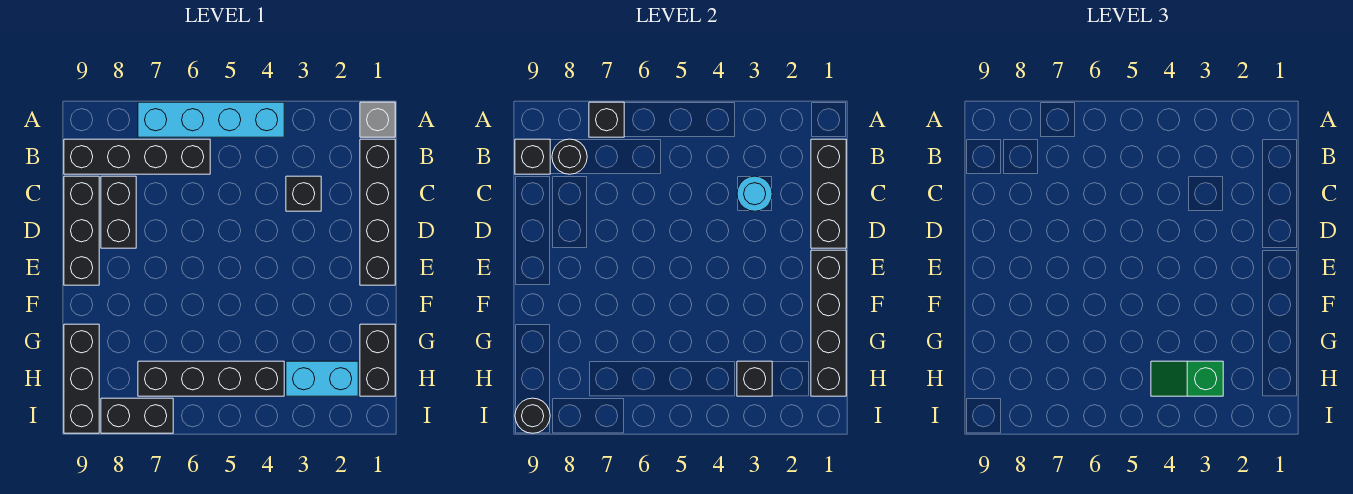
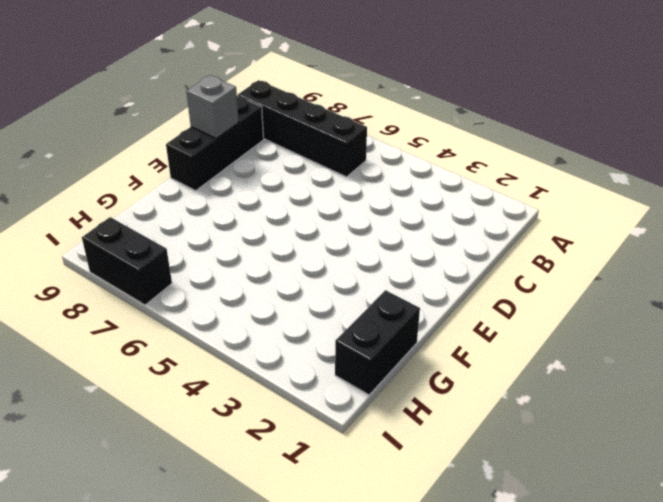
grey 1x1 brick [187,75,239,139] -> grey 1x1 brick moved to [360,102,395,137]
none -> cyan 1x4 brick [138,102,284,137]
none -> black 1x4 brick [360,139,395,285]
none -> black 1x1 brick [286,176,321,211]

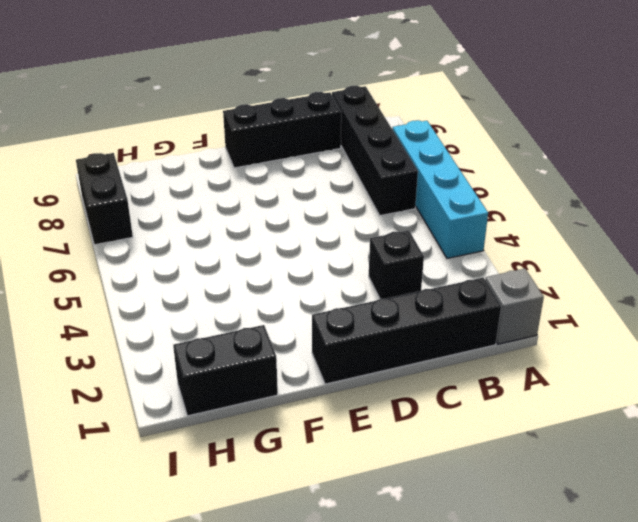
none -> black 1x2 brick [101,176,136,248]
none -> black 1x3 brick [64,324,99,433]
none -> cyan 1x2 brick [286,361,358,396]

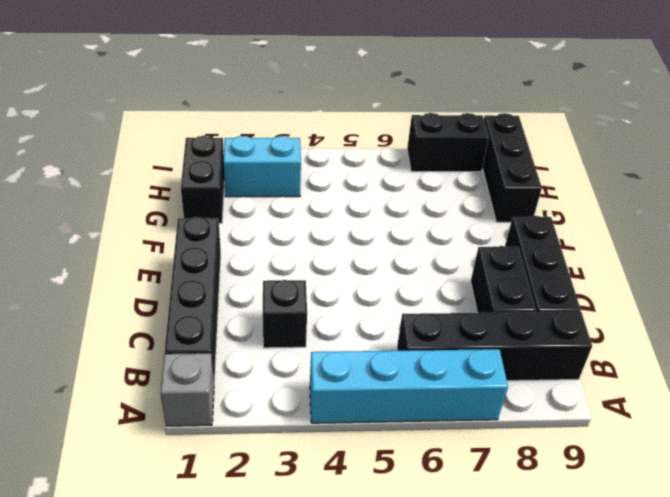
none -> black 1x4 brick [138,361,284,396]
none -> black 1x1 brick [589,102,624,137]
none -> black 1x3 brick [811,139,846,248]

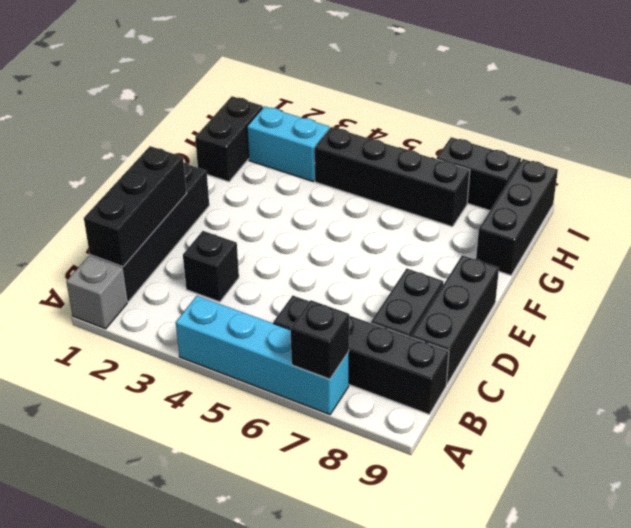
none -> black 1x1 round brick [552,139,587,174]
none -> black 1x1 brick [515,139,550,174]
none -> cyan 1x1 round brick [737,176,772,211]

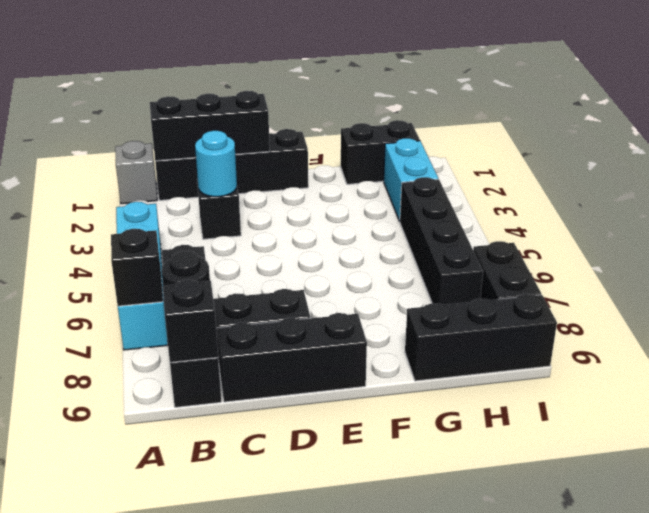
none -> black 1x4 brick [811,250,846,396]
none -> black 1x1 brick [737,361,772,396]
none -> black 1x1 round brick [515,398,550,433]

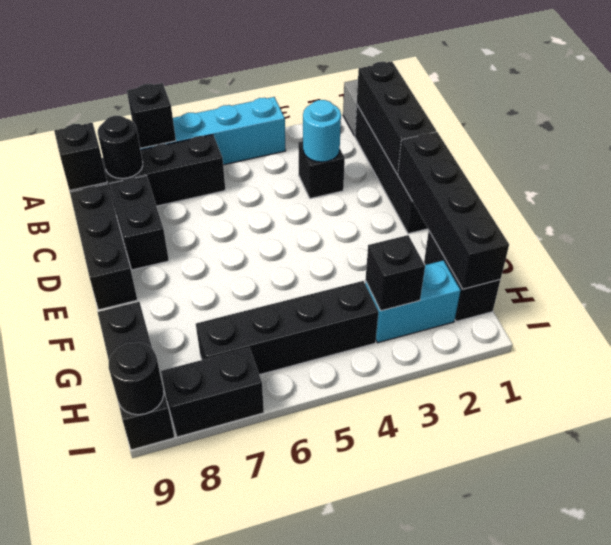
none -> green 1x2 slope [1151,361,1223,396]

